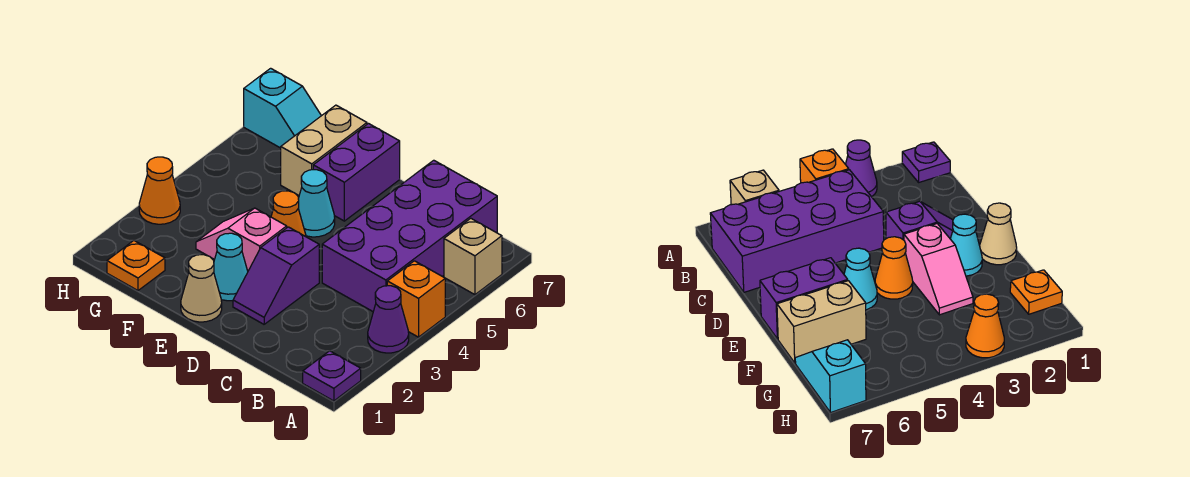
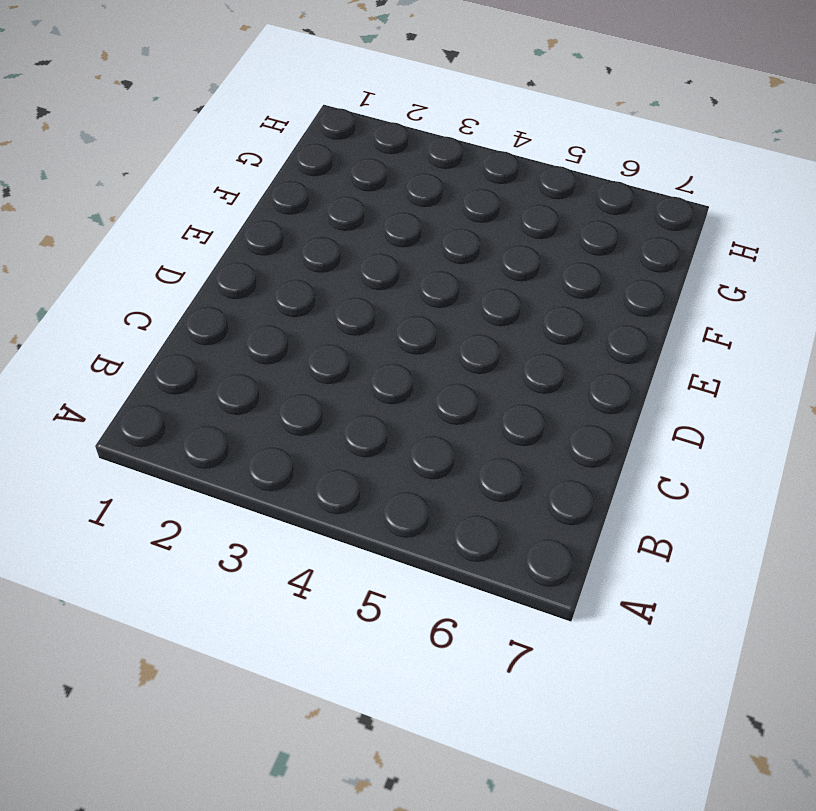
none -> purple 1x1 plate [303,351,361,401]
none -> purple 1x1 cone [368,286,409,353]
none -> orange 1x1 brick [387,261,445,337]

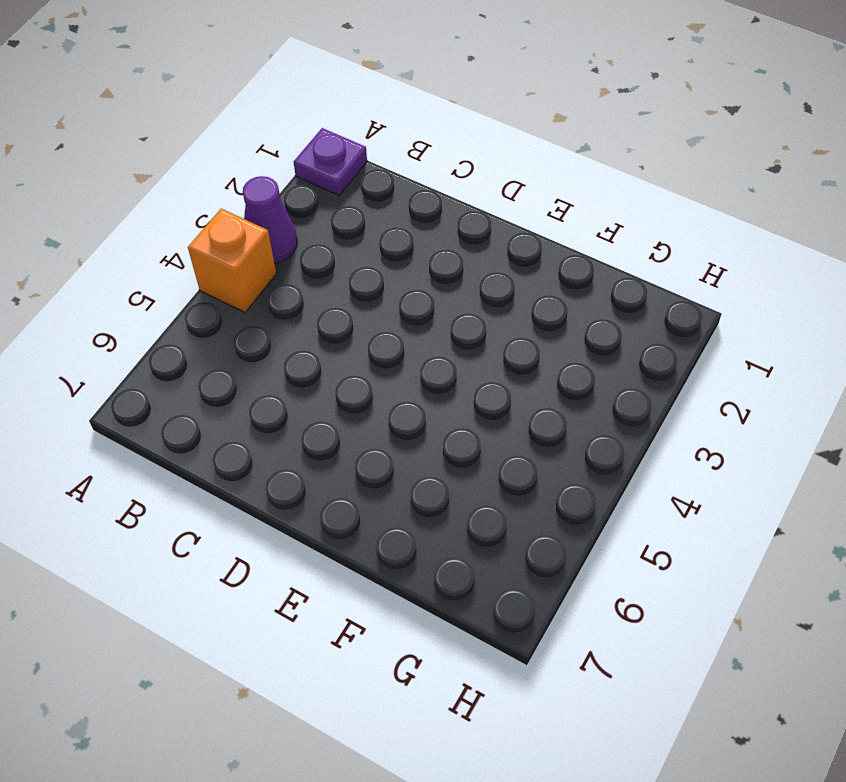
none -> tan 1x1 brick [444,218,502,295]
none -> purple 2x4 brick [322,160,497,311]
none -> purple 1x2 slope [233,227,319,324]

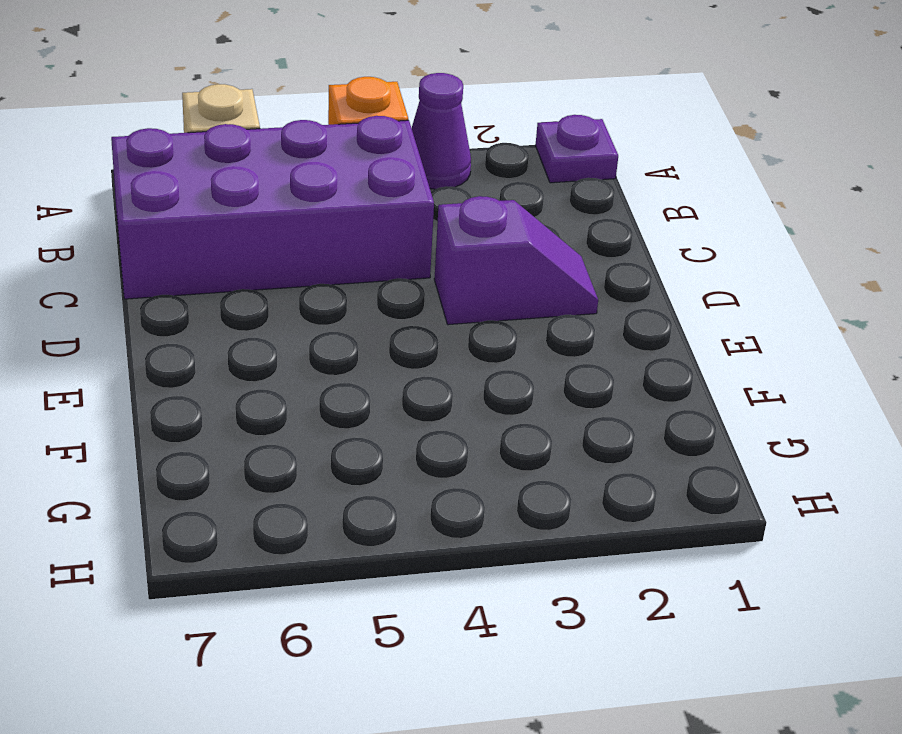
none -> tan 1x1 cone [181,255,222,322]
none -> cyan 1x1 cone [214,233,248,301]
none -> pink 1x2 slope [196,208,287,271]

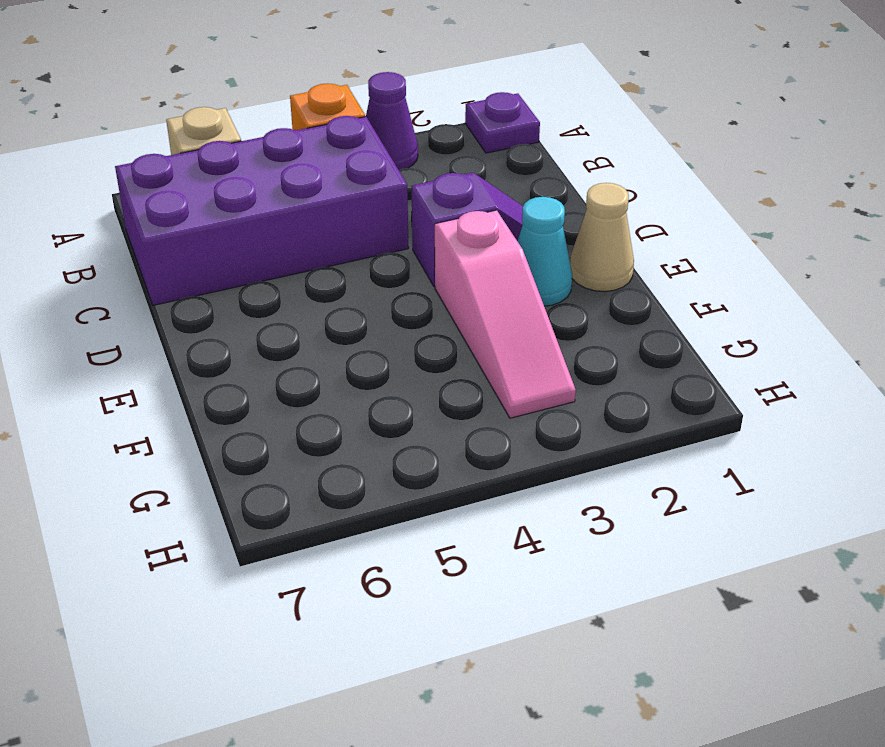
pink 1x3 slope [435,210,576,418] -> pink 1x2 slope [196,208,287,271]
none -> orange 1x1 cone [271,191,306,237]
none -> cyan 1x1 cone [298,170,335,237]
none -> purple 1x2 brick [313,124,400,221]

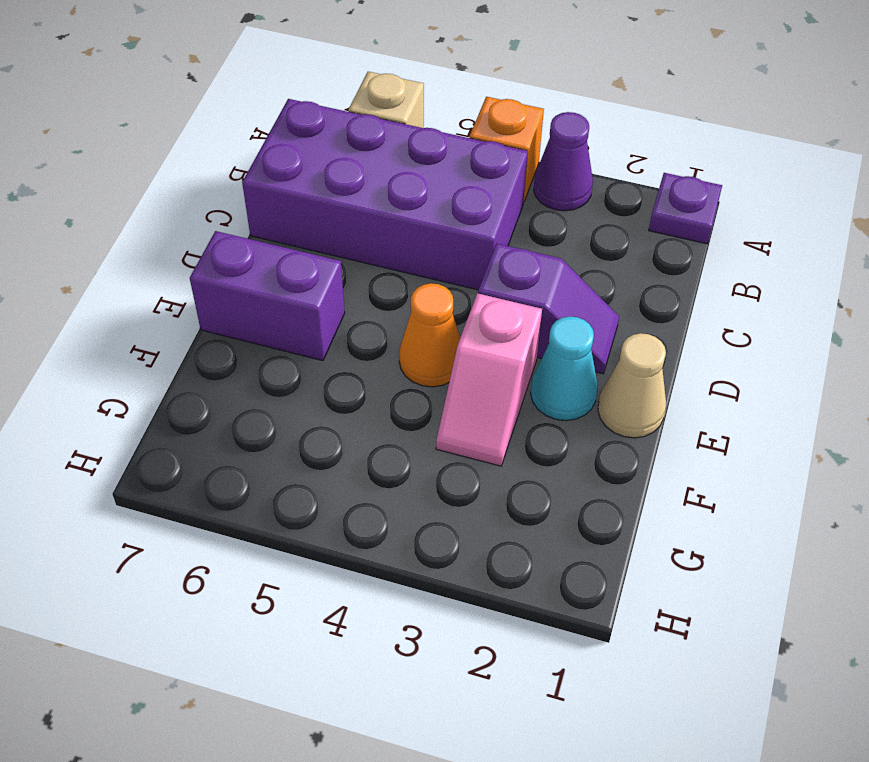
none -> cyan 1x1 cone [298,170,335,237]
none -> tan 1x2 brick [281,105,367,195]
none -> orange 1x1 plate [107,241,165,290]

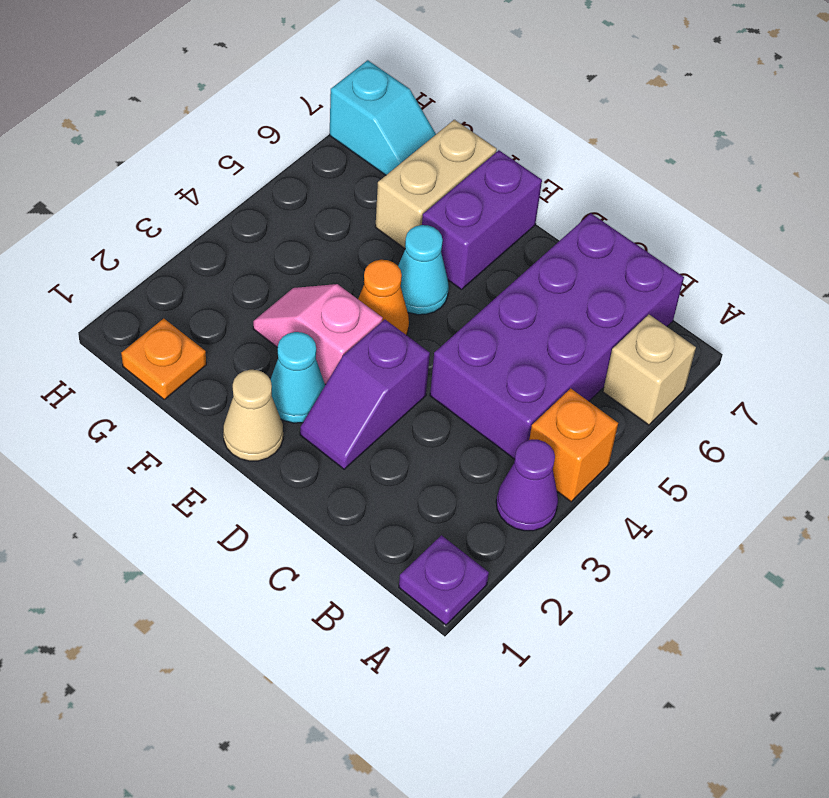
none -> orange 1x1 cone [139,157,180,224]

